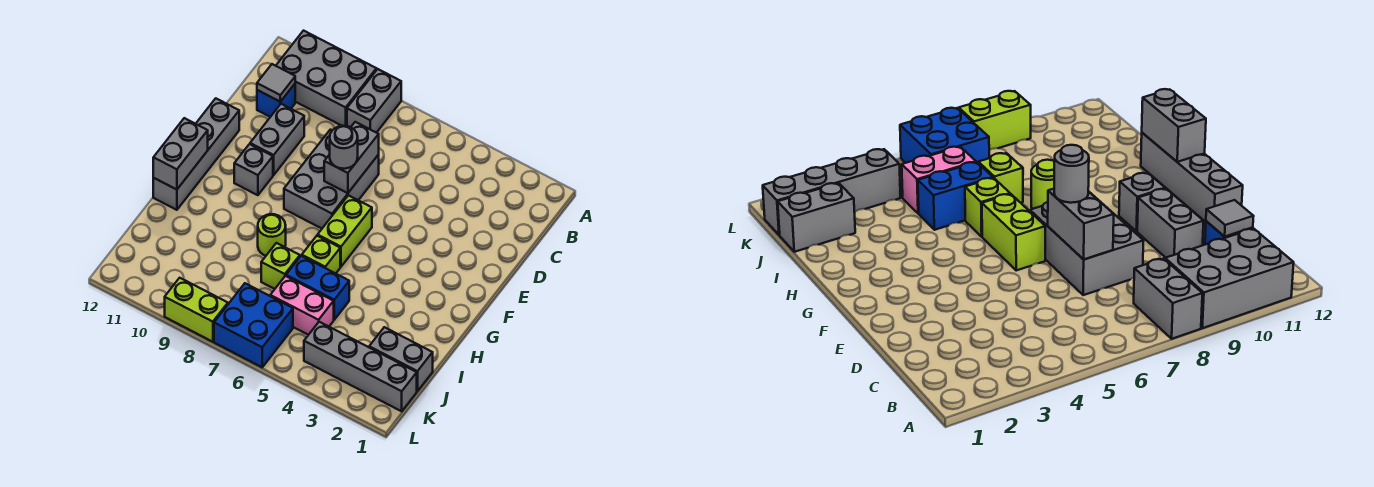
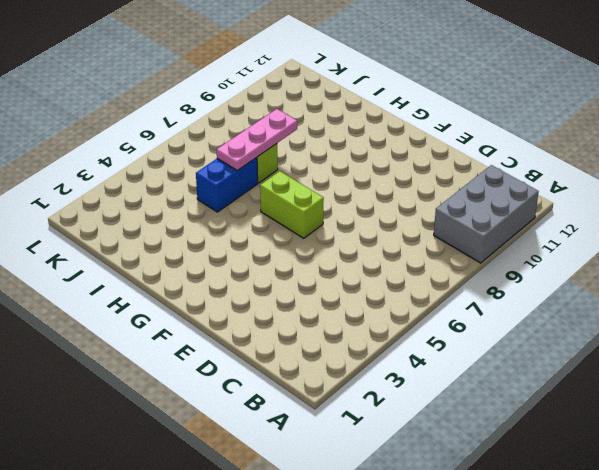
pink 1x3 plate [217,109,297,171] -> none
none -> grey 1x2 brick [347,69,401,133]
none -> blue 1x1 brick [257,84,295,117]
none -> grey 2x3 brick [284,130,379,228]

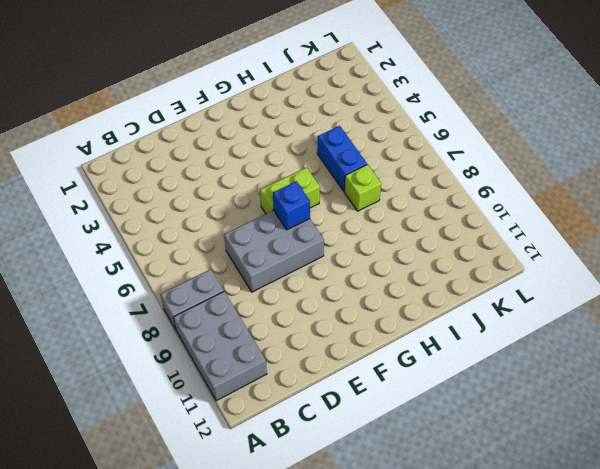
blue 1x1 brick [273,181,310,230] -> blue 1x1 brick moved to [257,84,295,117]
none -> grey 1x2 brick [250,104,304,175]
none -> grey 1x4 brick [153,98,239,210]
none -> grey 1x1 brick [234,144,273,195]

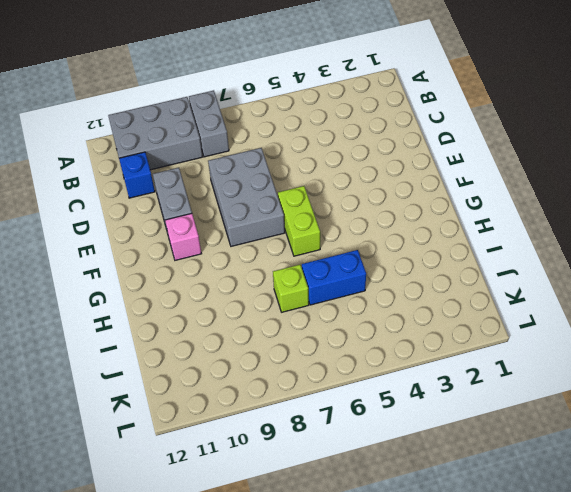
pink 1x1 brick [165,213,201,260] -> grey 1x1 brick [234,144,273,195]
none -> grey 1x4 brick [153,98,239,210]
none -> lime 1x1 brick [302,236,340,273]
none -> lime 1x1 round brick [258,214,286,256]

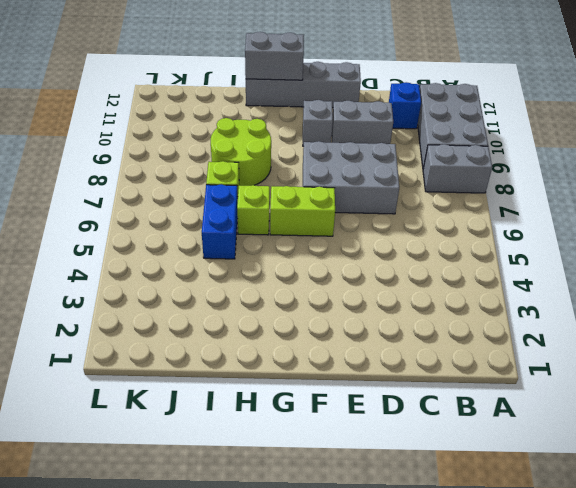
lime 2x2 round brick [211,118,271,186] -> lime 1x1 round brick [258,214,286,256]
none -> grey 1x2 brick [369,327,433,391]
none -> pink 1x2 brick [270,276,334,335]
none -> grey 1x4 brick [304,322,417,411]

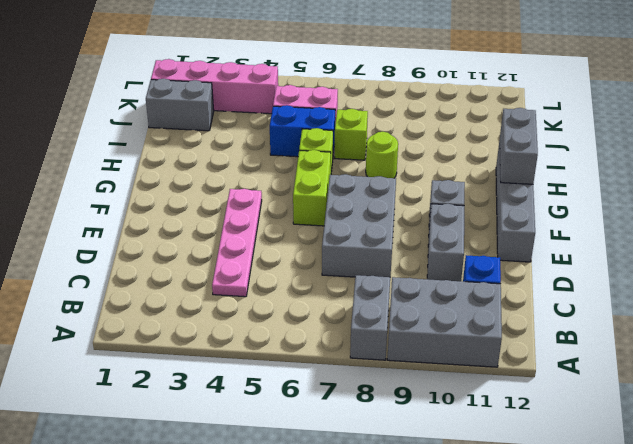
pink 1x4 plate [212,189,262,297] -> none
pink 1x4 brick [151,59,278,114] -> grey 1x4 brick [304,322,417,411]
none -> blue 2x2 brick [214,283,293,367]
none -> lime 1x2 brick [165,278,228,342]
none -> grey 1x1 tile [257,64,295,102]

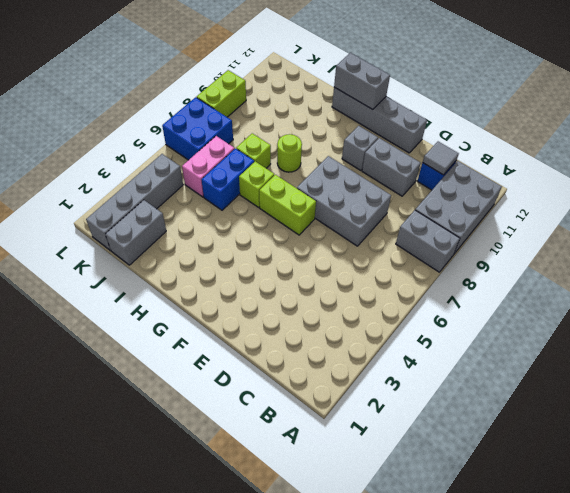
none -> grey 1x2 brick [324,122,379,193]
none -> grey 1x1 round brick [330,126,358,169]

